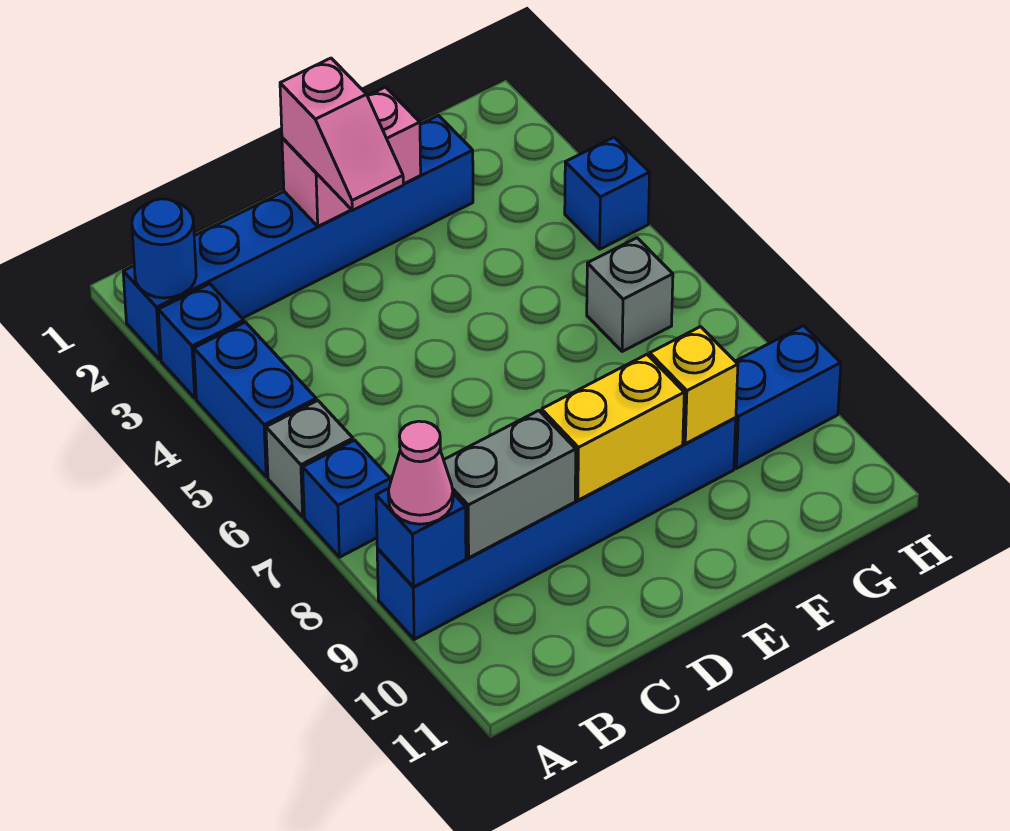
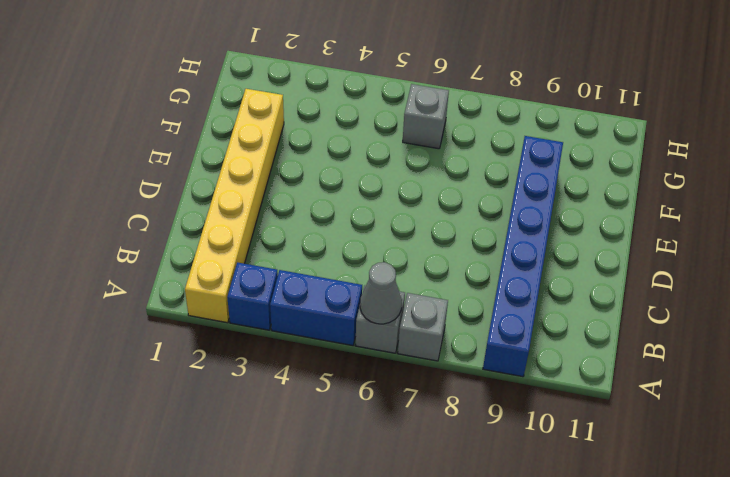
yellow 1x6 brick [185,89,284,323] -> blue 1x6 brick [123,115,473,359]
grey 1x1 cone [360,262,402,324] -> none
grey 1x1 brick [398,293,448,361] -> blue 1x1 brick [303,440,390,557]
none -> blue 1x2 brick [734,326,841,469]
none -> blue 1x1 brick [565,137,650,249]
none -> blue 1x1 round brick [132,199,196,298]

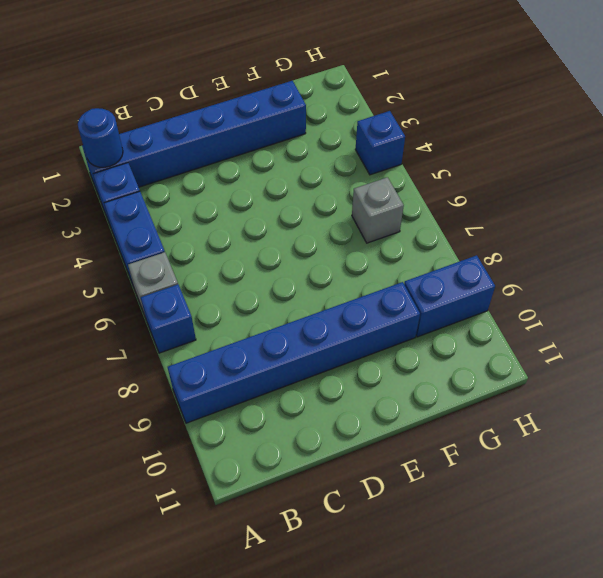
none -> blue 1x1 brick [376,488,466,587]
none -> grey 1x2 brick [444,411,576,558]
none -> pink 1x2 brick [282,87,421,226]

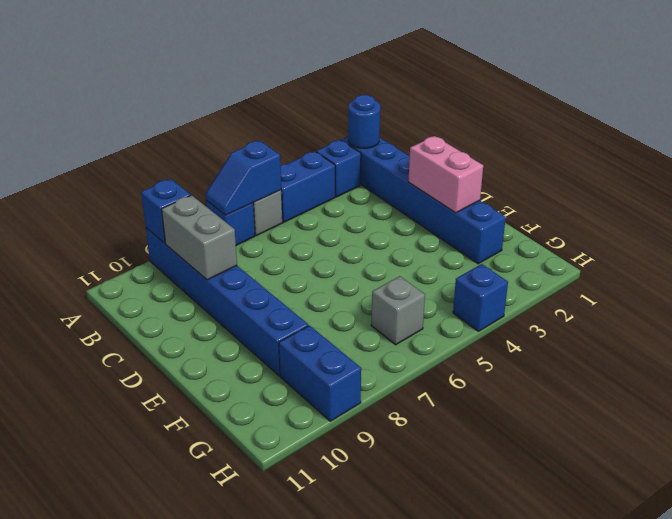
blue 1x2 slope [205,141,281,215] -> none
none -> yellow 1x2 brick [542,355,684,500]
none -> yellow 1x1 brick [650,327,738,444]
none -> pink 1x1 cone [388,421,453,524]

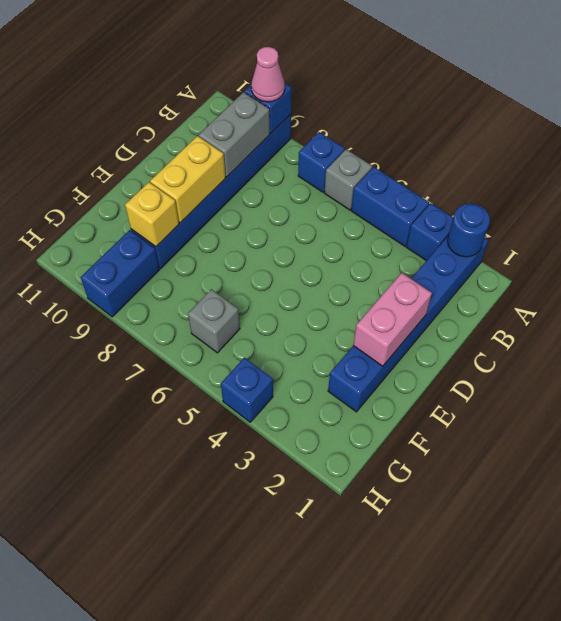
none -> pink 1x2 slope [280,58,403,210]

